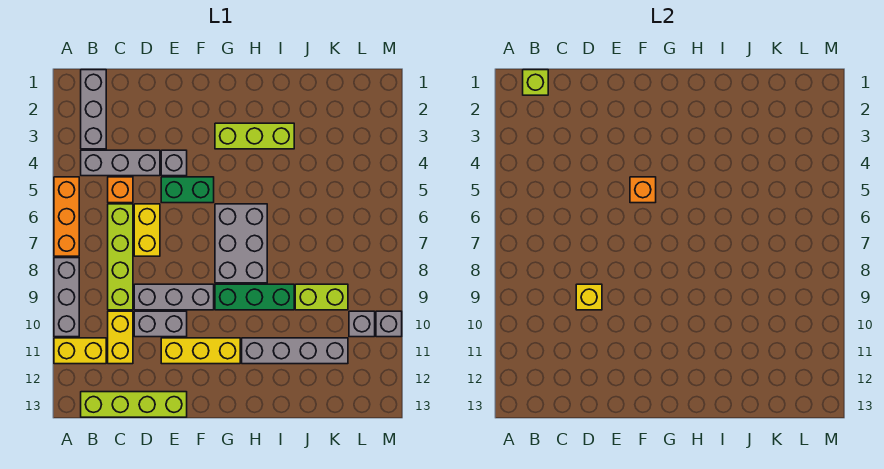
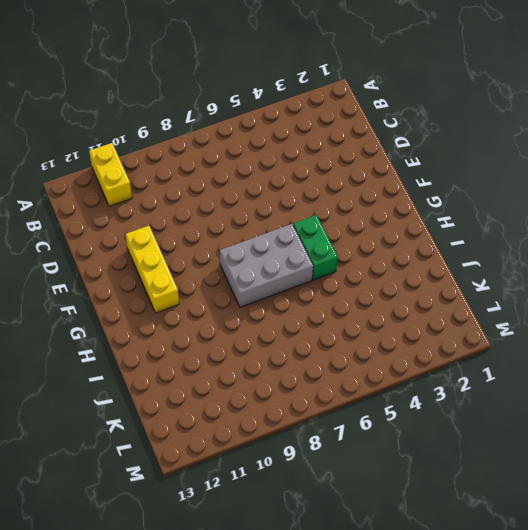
green 1x2 brick [293,215,338,280] -> green 1x2 brick moved to [161,177,214,203]
none -> orange 1x3 brick [54,177,79,256]
none -> grey 1x3 brick [54,258,79,337]
none -> grey 1x3 brick [81,70,106,149]

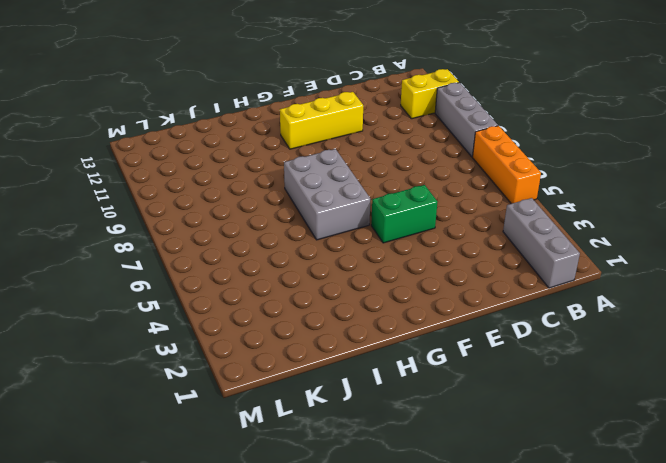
none -> grey 1x3 brick [81,150,160,176]
none -> lime 1x4 brick [81,392,187,417]
none -> orange 1x1 brick [108,177,133,203]

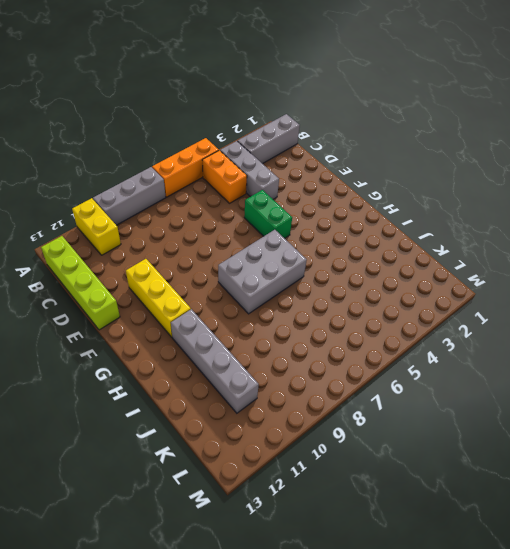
orange 1x2 brick [202,150,247,203] -> orange 1x1 brick [108,177,133,203]
none -> lime 1x4 brick [108,204,133,310]
none -> yellow 1x2 brick [108,311,133,364]
none -> yellow 1x2 brick [134,204,160,256]

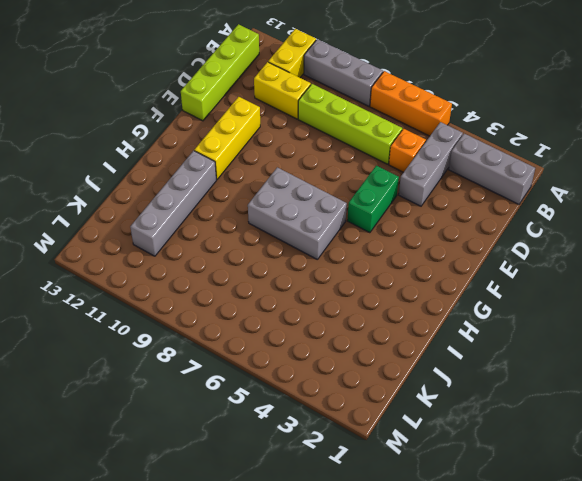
none -> yellow 1x2 brick [134,204,160,256]
none -> grey 1x3 brick [134,284,214,310]
none -> grey 1x2 brick [134,311,187,337]

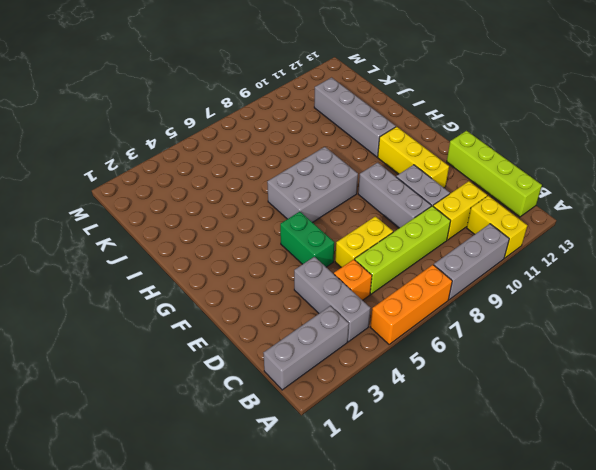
none -> grey 1x1 brick [161,150,187,176]
none -> lime 1x3 brick [215,123,294,149]
none -> green 1x3 brick [215,284,294,310]

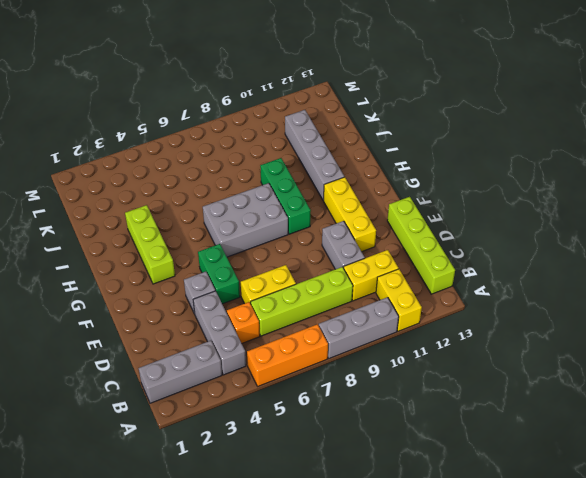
none -> grey 1x3 brick [134,284,214,310]
none -> lime 1x2 brick [295,284,348,310]
none -> grey 1x1 brick [349,311,375,337]

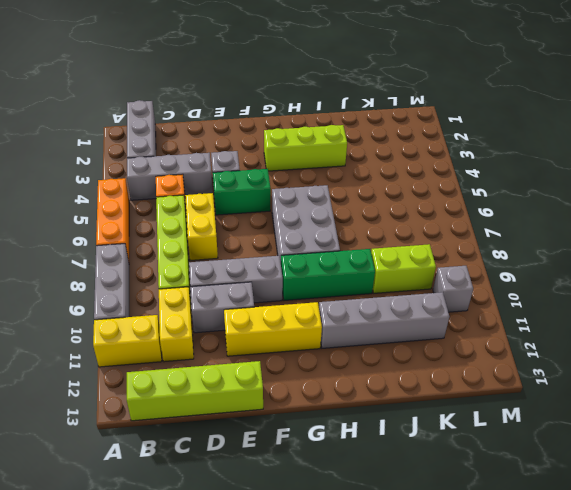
none -> grey 1x1 brick [376,311,402,337]
none -> lime 1x1 brick [523,70,548,95]
none -> yellow 1x1 brick [576,284,602,310]

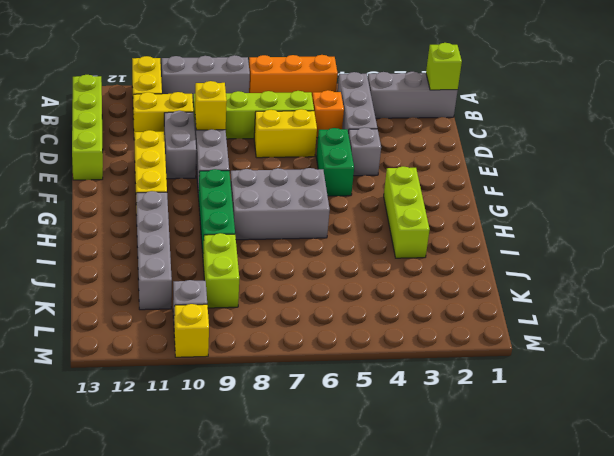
yellow 1x1 brick [174,304,209,357] -> grey 1x1 brick [376,311,402,337]
none -> orange 1x1 brick [630,177,656,203]

